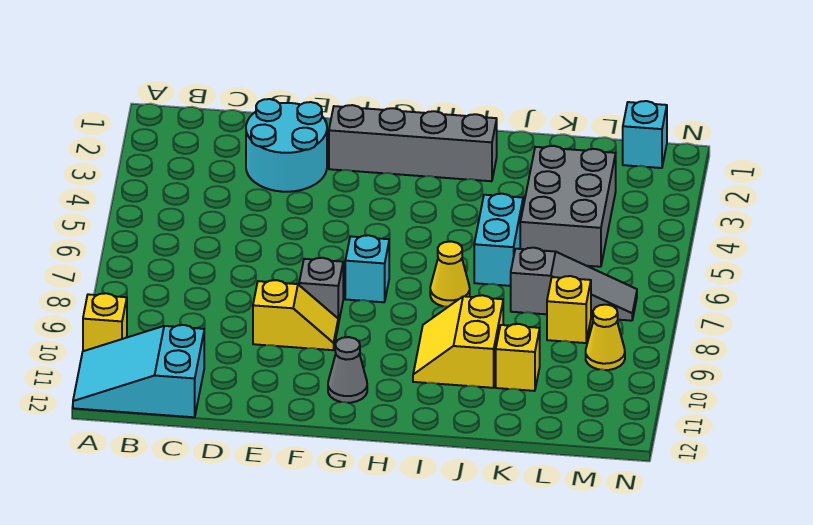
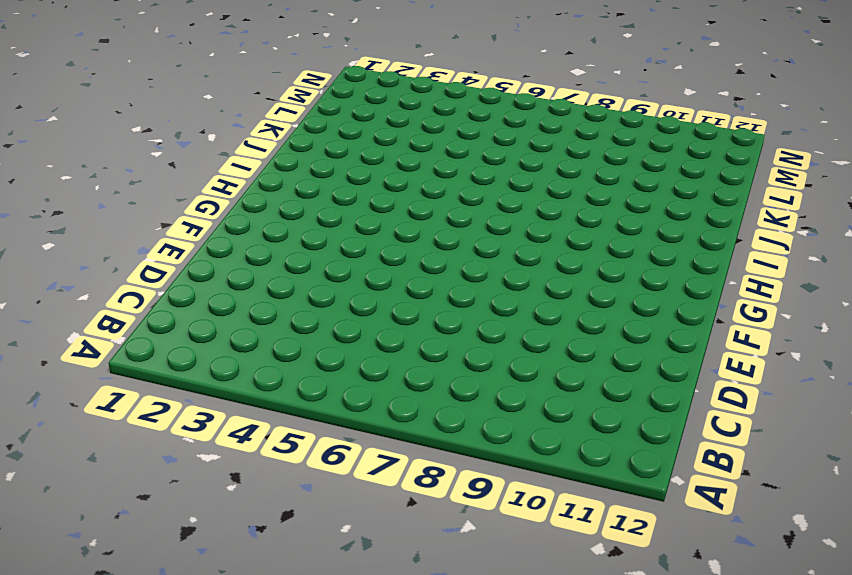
none -> yellow 1x1 brick [83,293,127,351]
none -> cyan 2x3 slope [73,325,204,417]
none -> cyan 2x2 round brick [246,99,327,192]

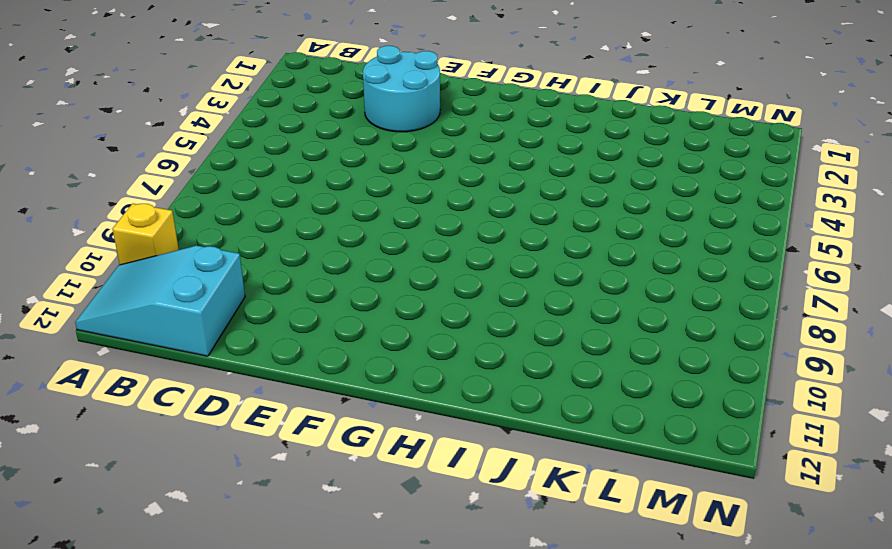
none -> yellow 1x2 slope [253,280,338,350]
none -> grey 1x4 brick [329,105,497,181]
none -> grey 1x1 brick [299,258,343,324]

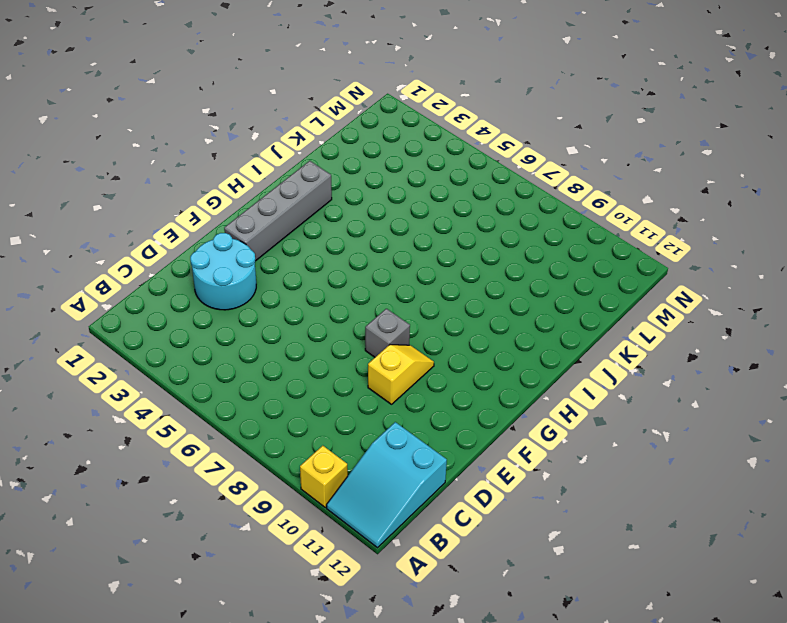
none -> cyan 1x1 brick [345,235,389,302]
none -> grey 1x1 cone [328,337,367,403]
none -> yellow 1x1 cone [430,241,470,307]

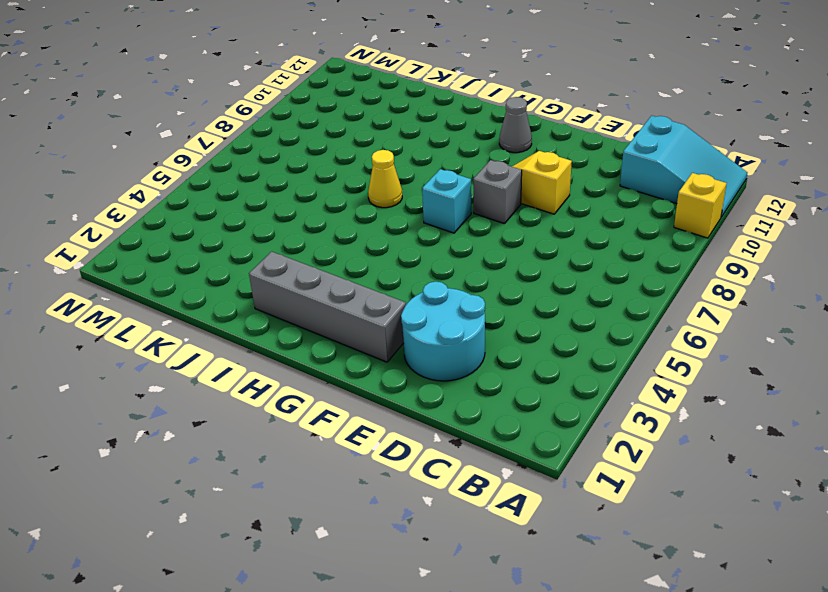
none -> yellow 2x2 slope [413,295,503,388]
none -> cyan 1x2 brick [474,194,523,286]
none -> grey 2x3 brick [520,146,616,267]

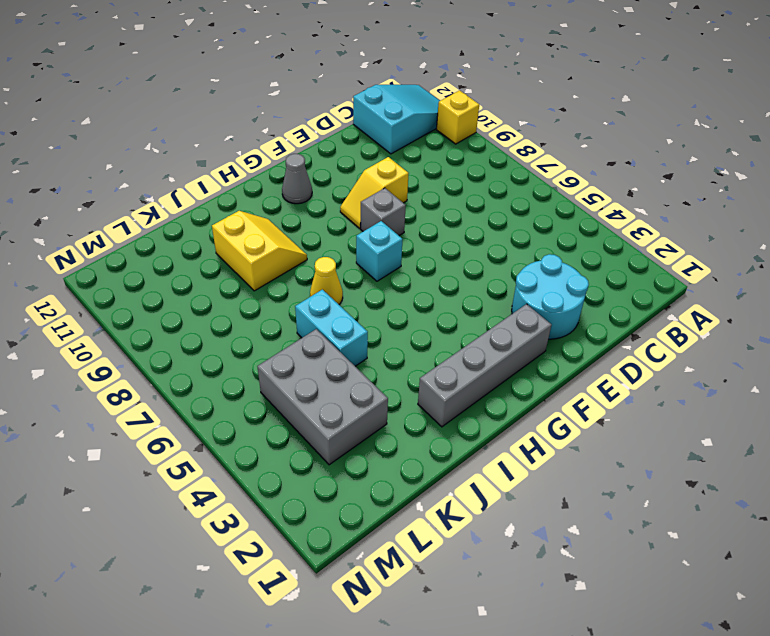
none -> grey 1x3 slope [511,248,637,321]
none -> yellow 1x1 brick [496,324,540,391]
none -> yellow 1x1 brick [547,276,591,343]

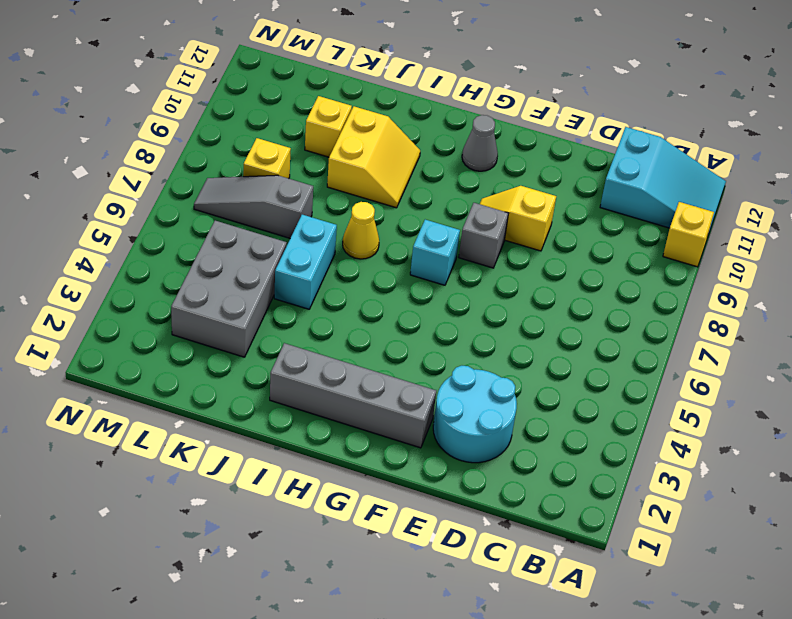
none -> cyan 1x1 brick [623,101,667,168]
none -> yellow 1x1 cone [586,305,625,370]

